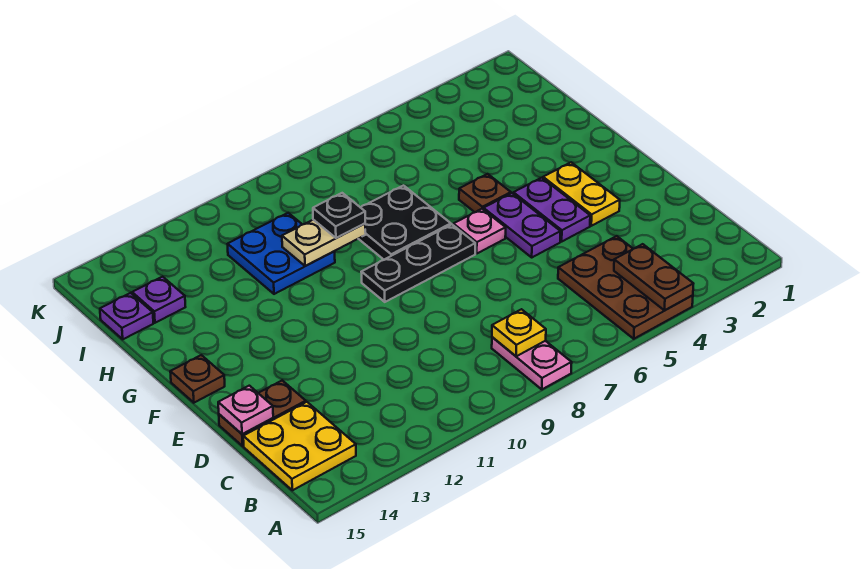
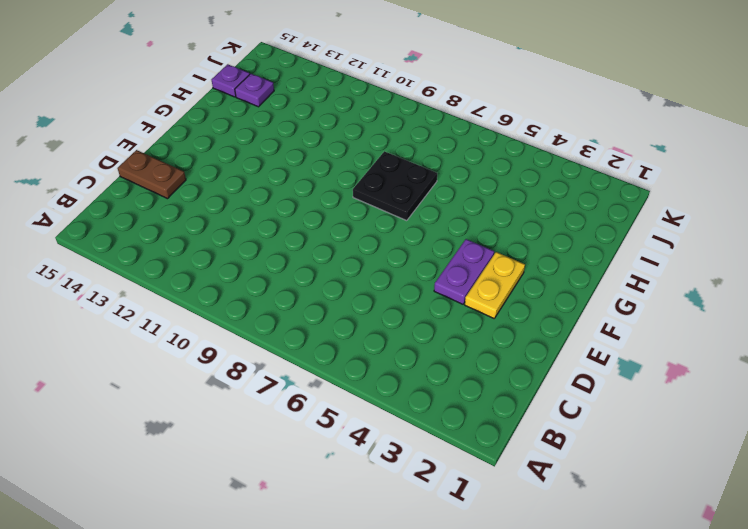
none -> brown 2x3 plate [558,236,693,339]
none -> pink 1x2 plate [492,337,572,389]
none -> yellow 2x2 plate [243,402,356,490]

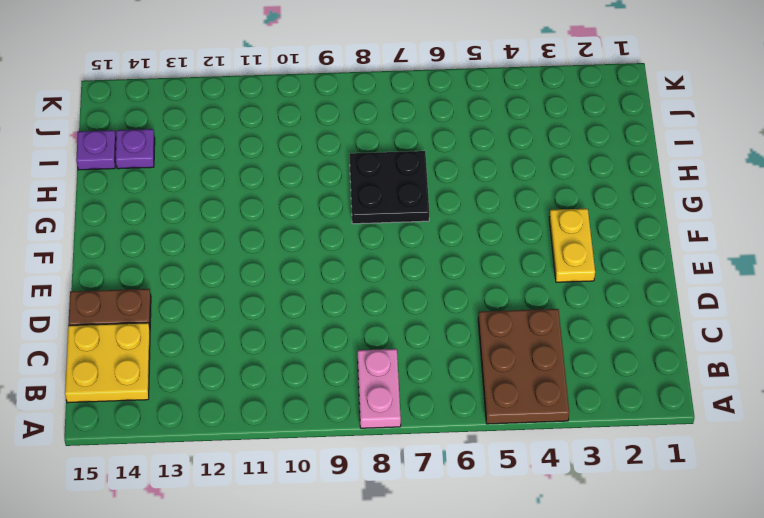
none -> purple 1x2 plate [513,178,590,241]
none -> purple 1x2 plate [484,193,561,257]
none -> pink 1x1 plate [453,209,506,253]

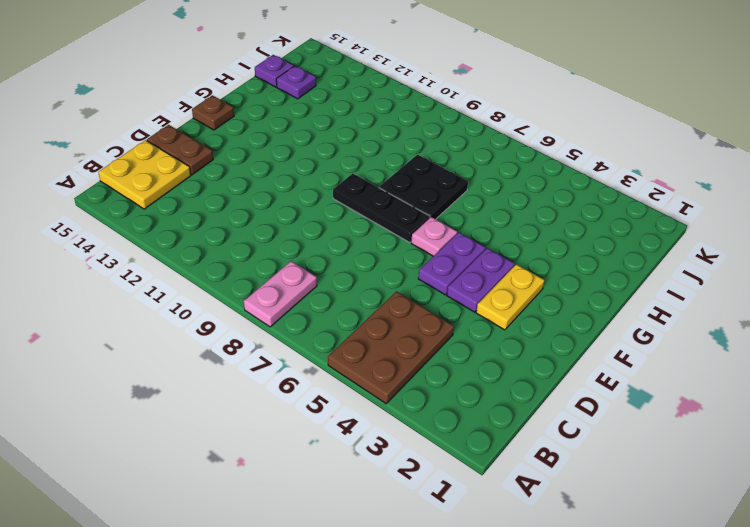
none -> brown 1x1 plate [459,174,511,212]
none -> blue 2x2 plate [228,213,335,294]
none -> brown 1x2 plate [614,244,693,310]

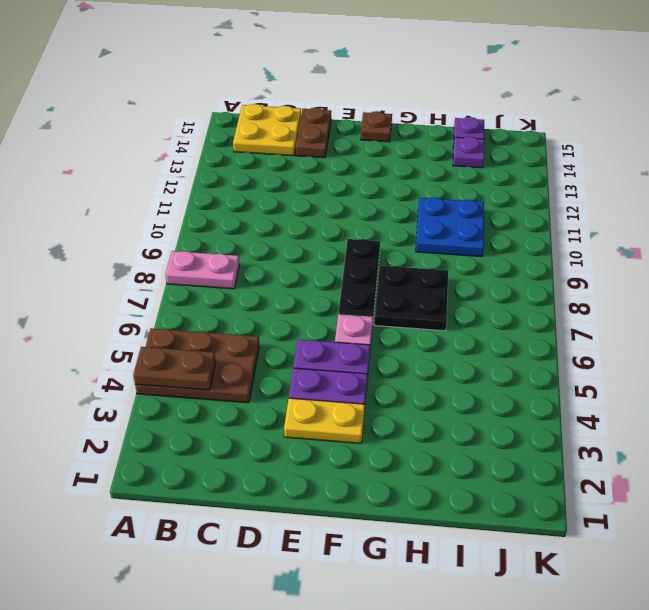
none -> brown 1x1 plate [459,174,511,212]
none -> yellow 1x1 plate [492,309,546,356]
none -> pink 1x1 plate [218,386,273,434]

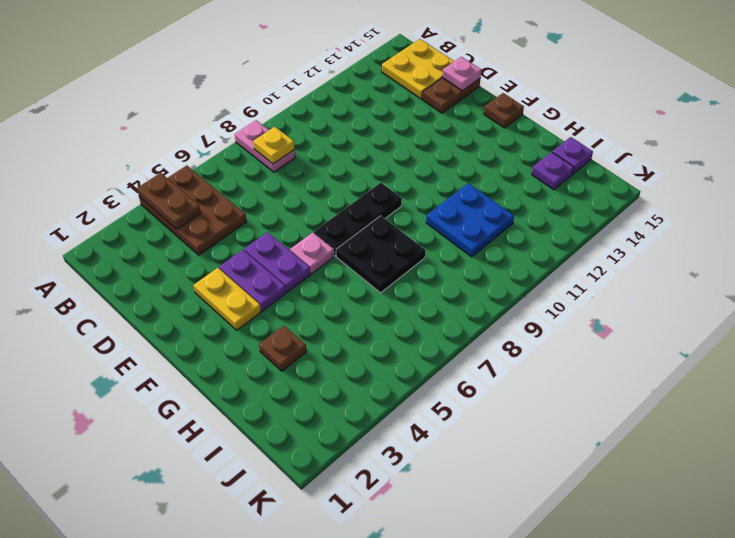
brown 1x1 plate [259,325,306,371] -> brown 1x1 plate moved to [459,174,511,212]
none -> tan 1x2 plate [282,220,366,266]
none -> black 1x1 plate [313,193,365,238]

